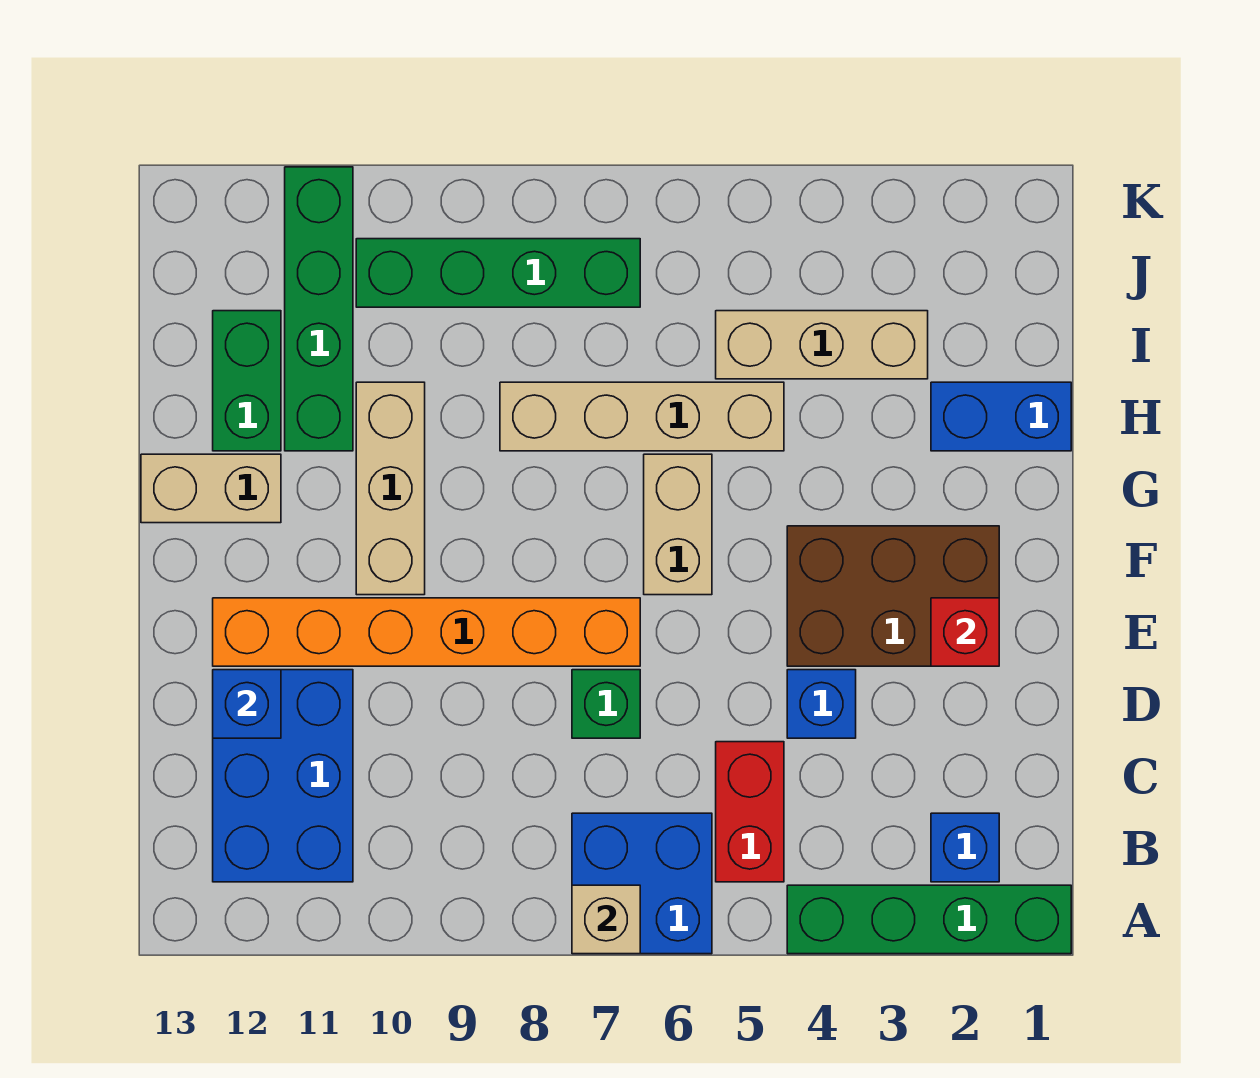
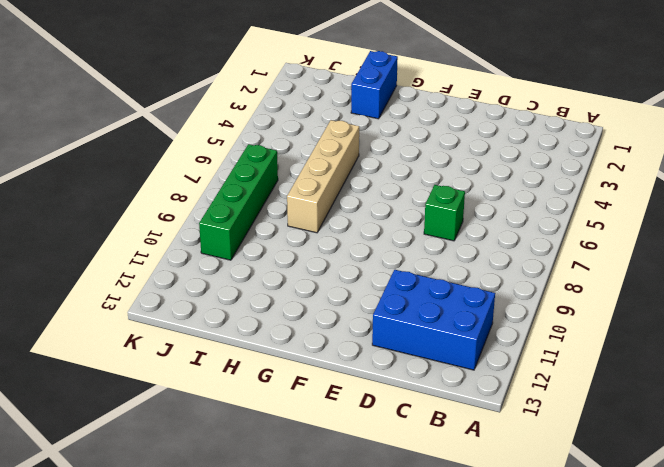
none -> green 1x4 brick [787,885,1071,954]
none -> blue 2x2 brick [572,813,712,954]
none -> blue 1x1 brick [931,813,999,882]

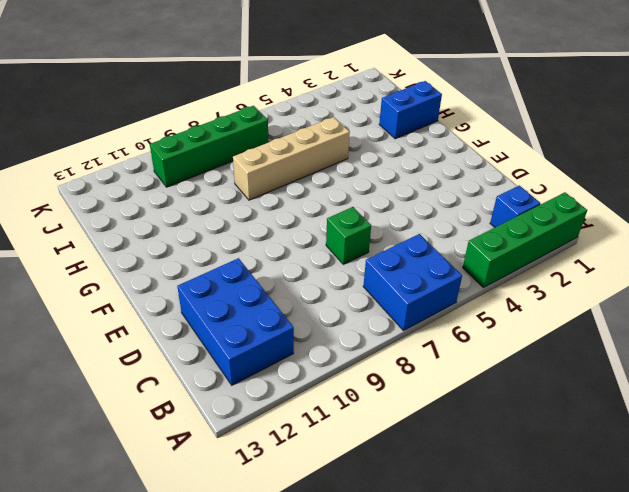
none -> red 1x2 brick [716,742,784,882]
none -> blue 1x1 brick [787,670,856,738]
none -> brown 2x3 brick [787,526,999,666]

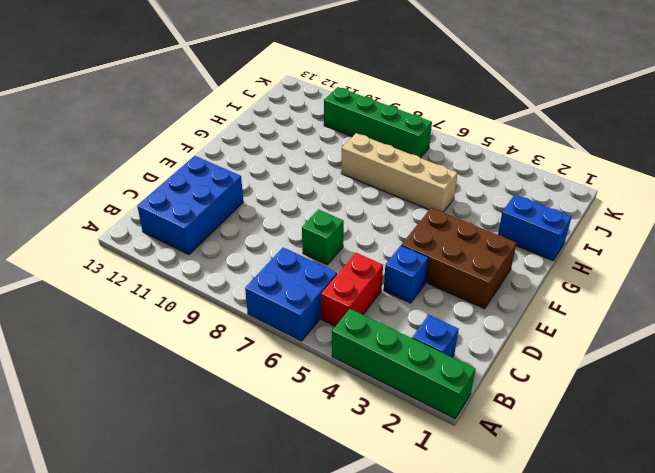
none -> orange 1x6 brick [213,598,640,666]
none -> tan 1x2 brick [644,454,712,595]
none -> tan 1x3 brick [356,382,425,595]

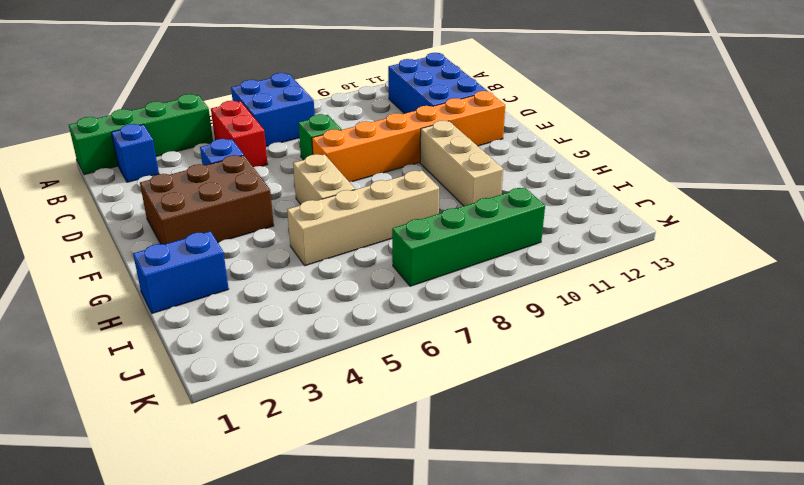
none -> tan 1x2 brick [141,454,281,523]
none -> green 1x4 brick [285,167,353,451]
none -> green 1x2 brick [213,311,281,451]

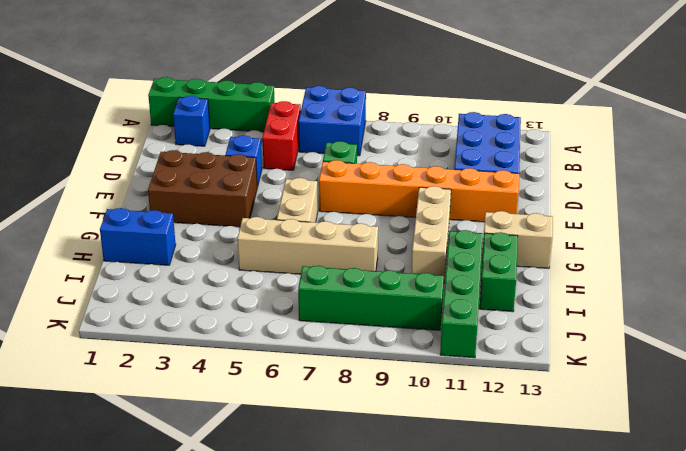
none -> tan 1x3 brick [716,311,928,379]
none -> tan 1x1 brick [572,885,640,954]
none -> blue 1x1 brick [213,670,281,738]

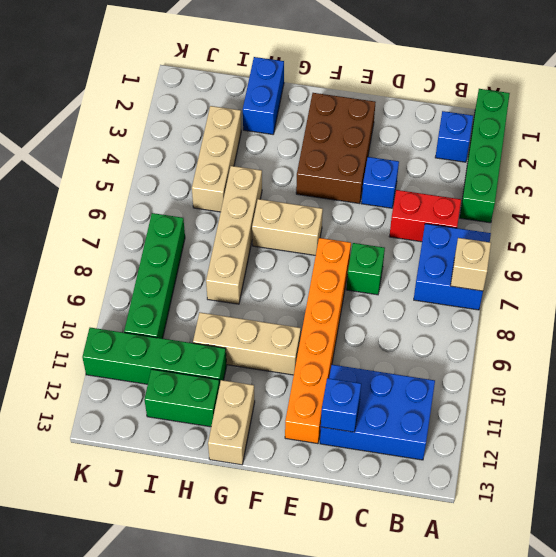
none -> red 1x1 brick [931,598,999,666]

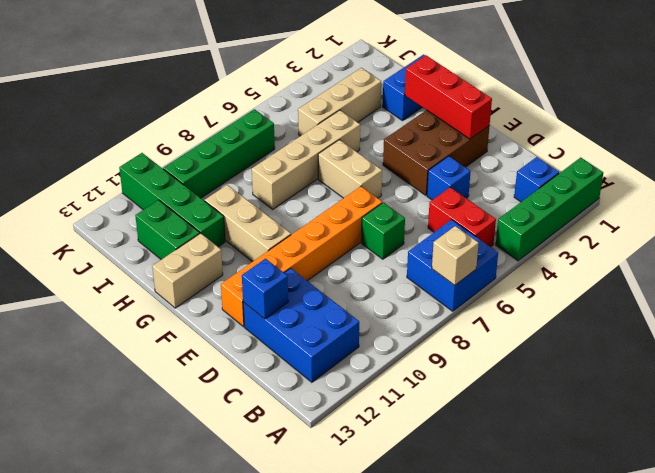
red 1x3 brick [405,55,492,139] -> red 1x1 brick [931,598,999,666]

